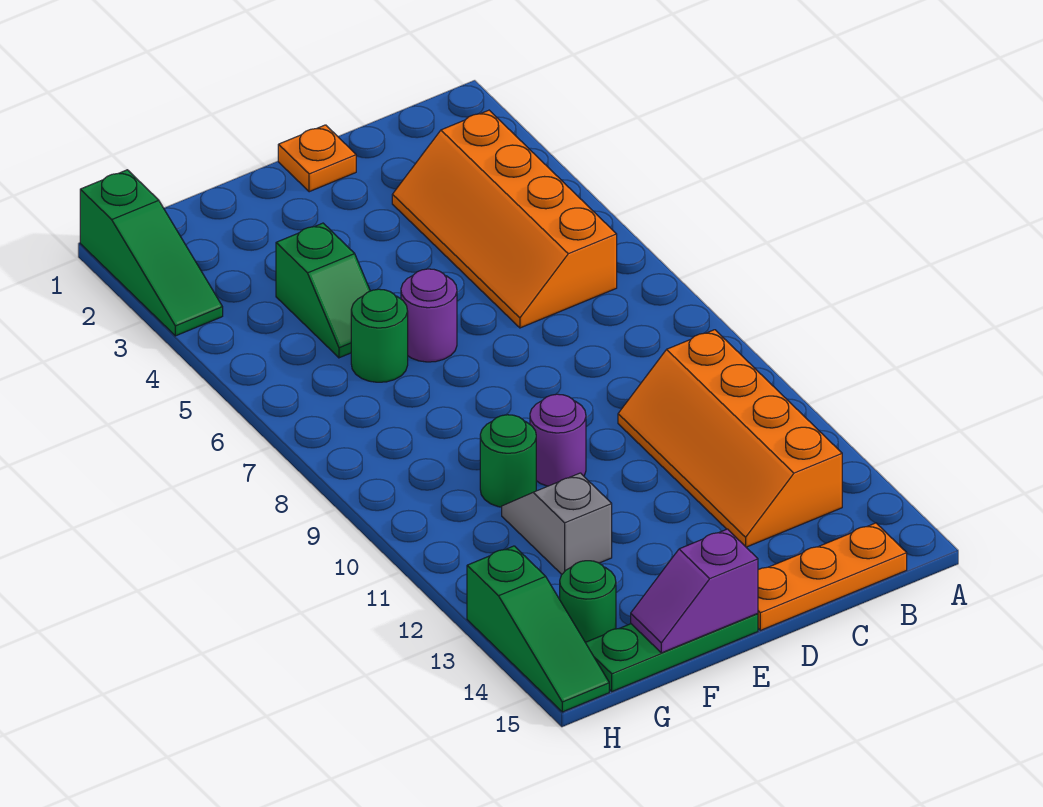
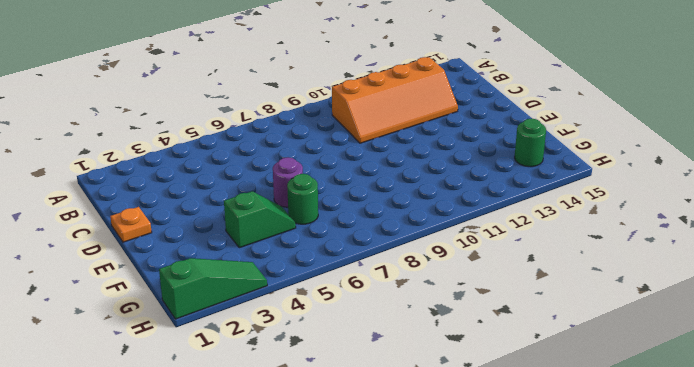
none -> orange 2x4 slope [392,110,617,328]
none -> orange 1x3 plate [758,523,907,630]
none -> purple 1x1 round brick [530,394,586,486]

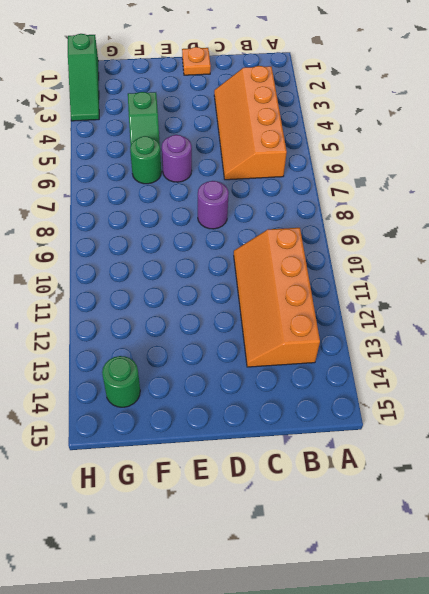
purple 1x1 round brick [198,181,229,229] -> purple 1x1 round brick moved to [530,394,586,486]
none -> orange 1x3 plate [758,523,907,630]
none -> green 1x3 plate [585,614,758,691]
none -> green 1x1 round brick [480,415,536,507]

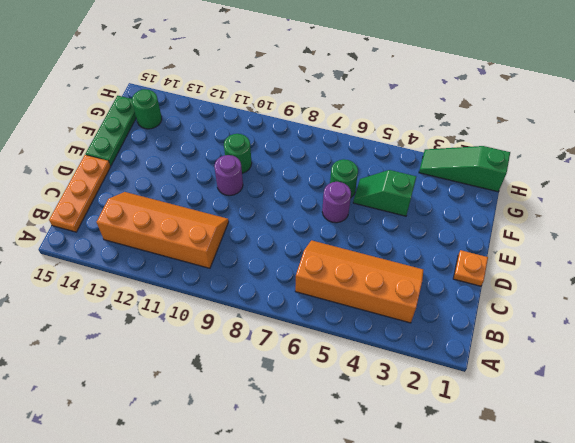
none -> grey 1x2 slope [502,473,612,574]
none -> green 1x3 slope [467,546,609,712]
none -> purple 1x2 slope [631,529,758,653]

